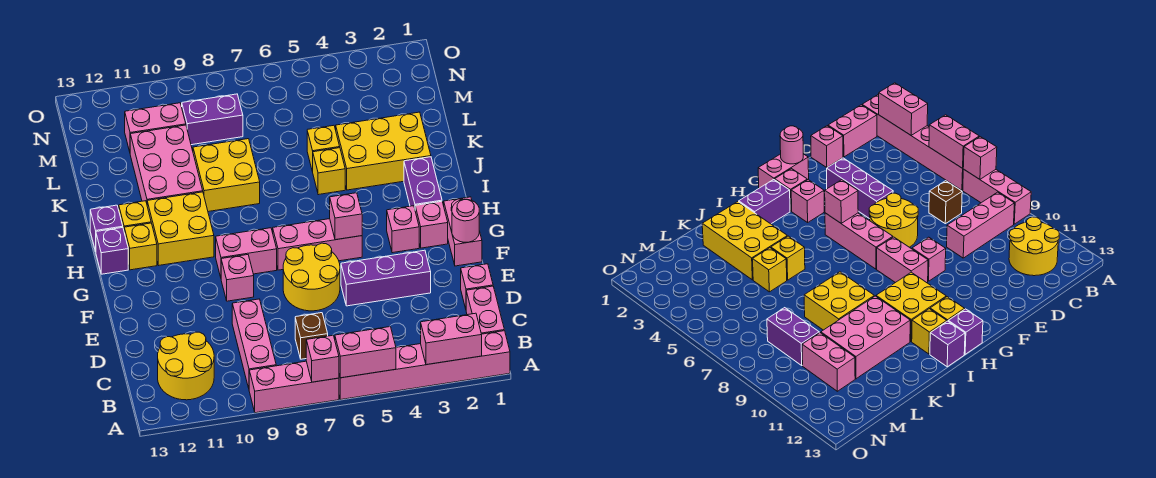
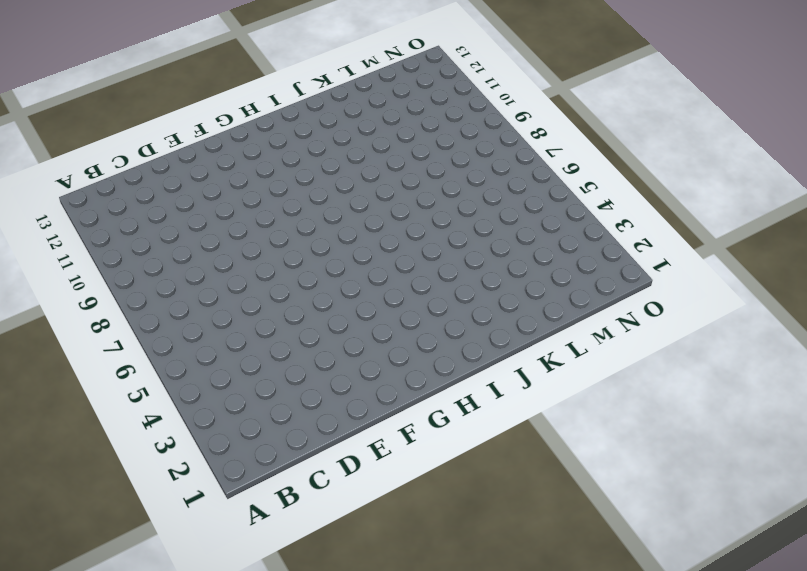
none -> pink 1x6 brick [339,331,510,399]
none -> pink 1x3 brick [249,361,339,413]
none -> pink 1x2 brick [466,286,504,334]
none -> pink 1x3 brick [232,299,276,388]

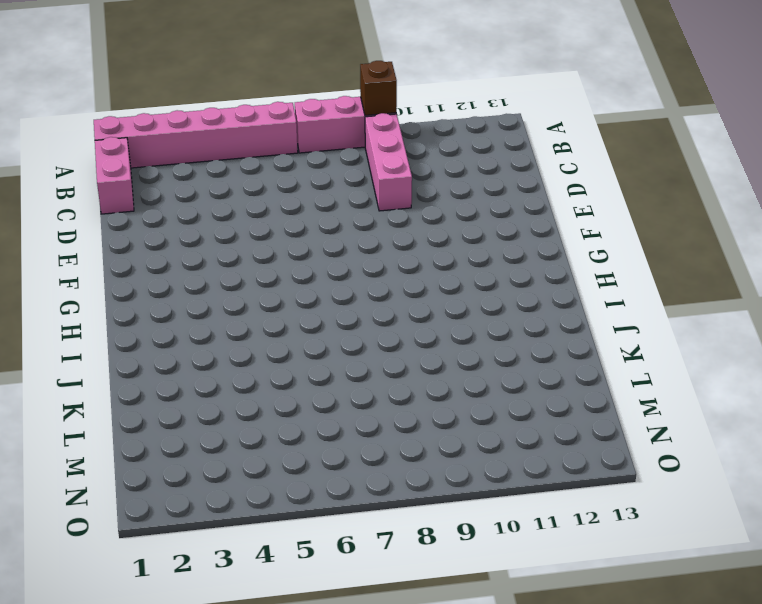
brown 1x1 brick [360,61,397,115] -> brown 1x1 brick moved to [295,313,328,359]
none -> yellow 2x2 round brick [158,332,214,400]
none -> pink 1x1 brick [461,264,493,309]
none -> purple 1x3 brick [341,250,431,306]
none -> yellow 2x2 round brick [283,243,340,311]

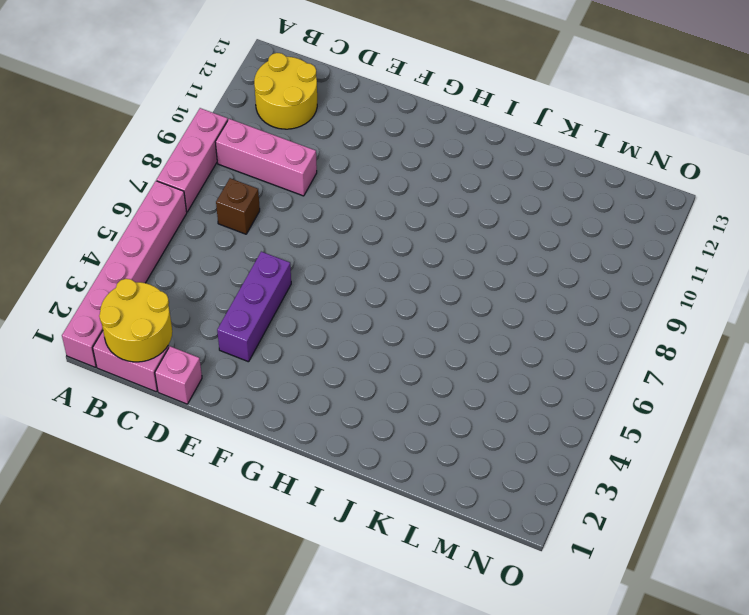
yellow 2x2 round brick [99,279,172,362] -> yellow 2x2 round brick moved to [283,243,340,311]
none -> pink 1x2 brick [444,197,482,266]
none -> pink 1x1 brick [221,255,254,301]
none -> pink 1x1 brick [415,201,448,248]
none -> pink 1x1 brick [387,206,419,253]

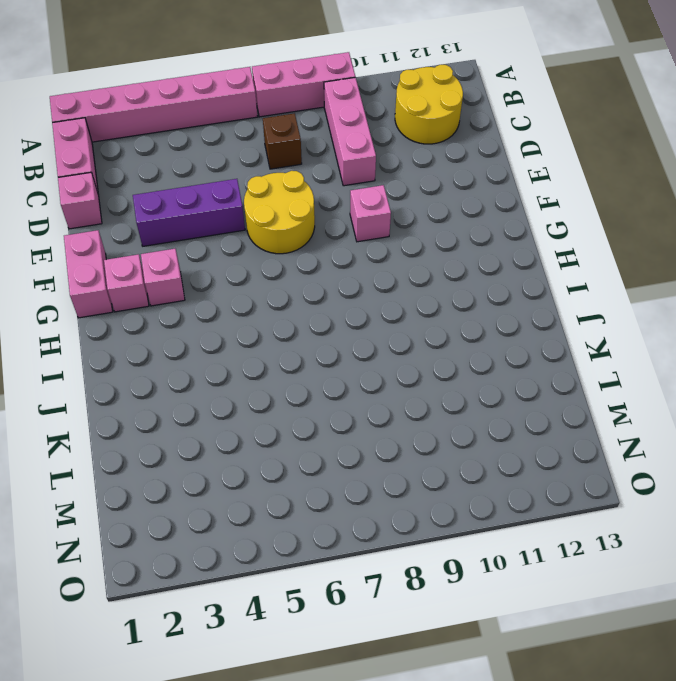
none -> pink 1x3 brick [273,219,362,270]
none -> pink 1x2 brick [216,228,277,277]
none -> purple 1x2 brick [404,157,442,208]
none -> yellow 2x2 brick [147,192,214,265]

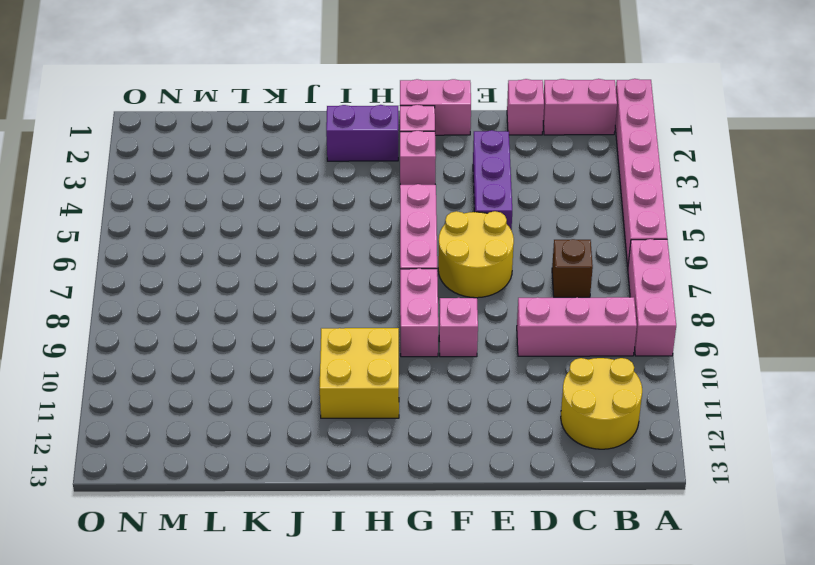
none -> yellow 1x1 brick [124,223,157,270]
none -> purple 1x1 brick [96,228,128,274]
none -> yellow 1x1 brick [119,201,151,229]
none -> purple 1x1 brick [90,205,123,251]

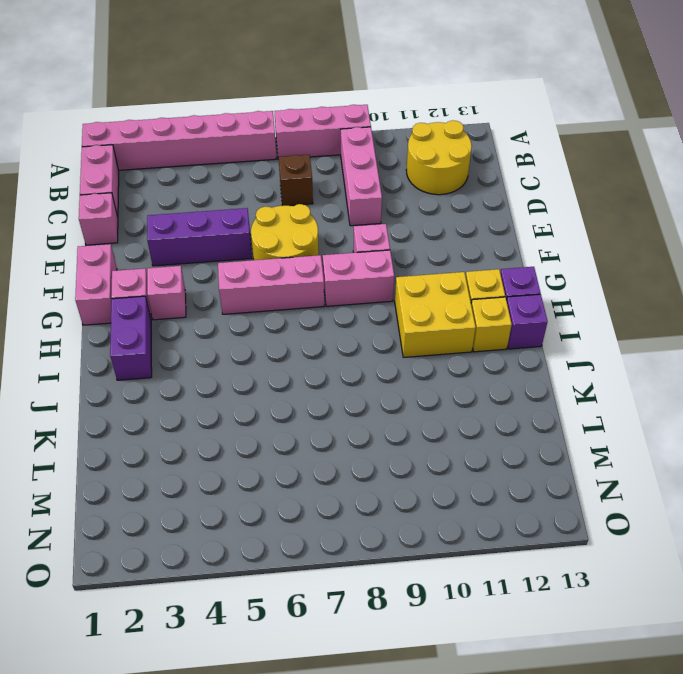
none -> yellow 2x3 brick [336,112,431,190]
none -> yellow 1x1 brick [313,148,345,195]
none -> yellow 2x2 brick [193,139,260,212]
none -> pink 2x3 brick [130,125,203,203]

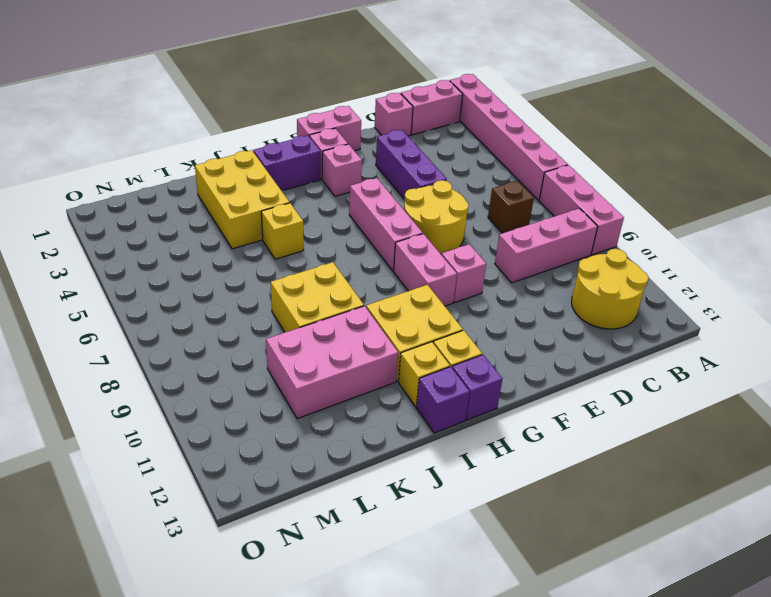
none -> yellow 1x1 brick [307,125,340,172]
none -> purple 1x2 brick [182,94,243,145]
none -> pink 1x2 brick [125,103,186,152]
none -> pink 1x2 brick [421,313,482,365]

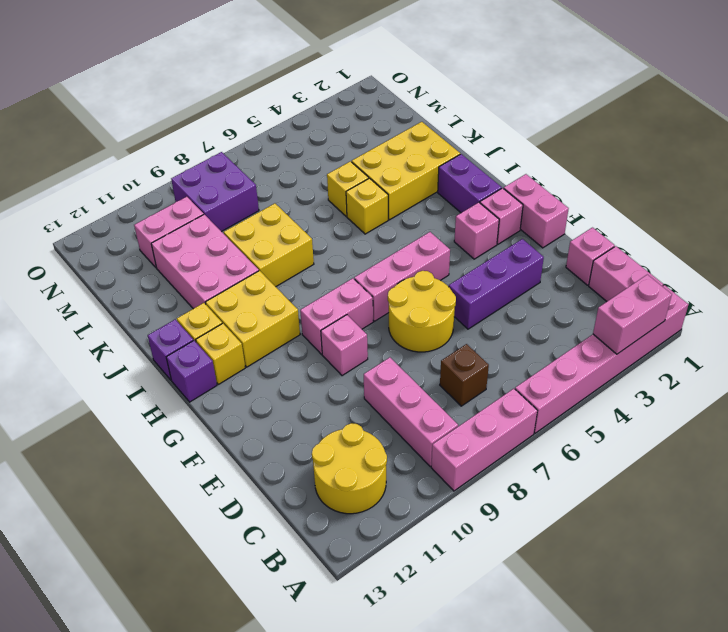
purple 2x2 brick [171,152,259,232] -> purple 1x2 brick [182,94,243,145]
none -> pink 1x2 brick [335,327,396,378]
none -> pink 1x1 brick [306,335,339,382]
none -> pink 1x1 round brick [452,199,479,242]
none -> pink 1x1 brick [330,193,362,240]

